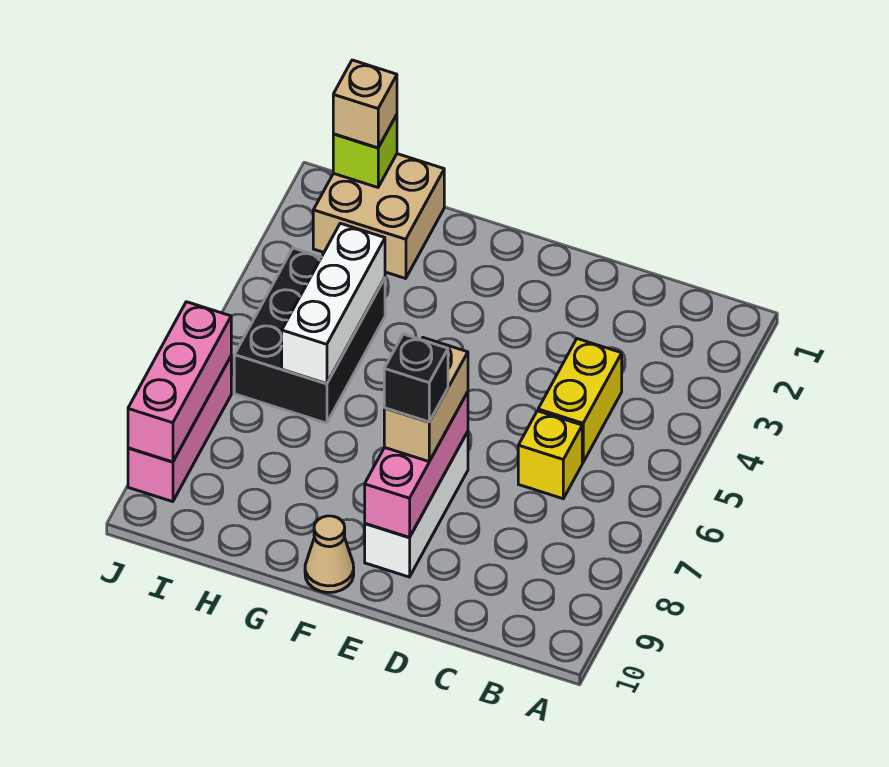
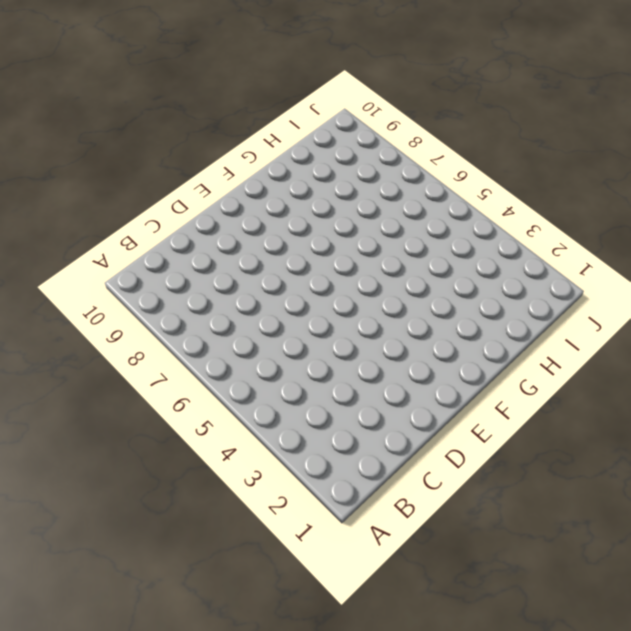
none -> yellow 1x2 brick [538,339,622,462]
none -> yellow 1x1 brick [518,411,582,499]
none -> white 1x3 brick [365,432,468,577]

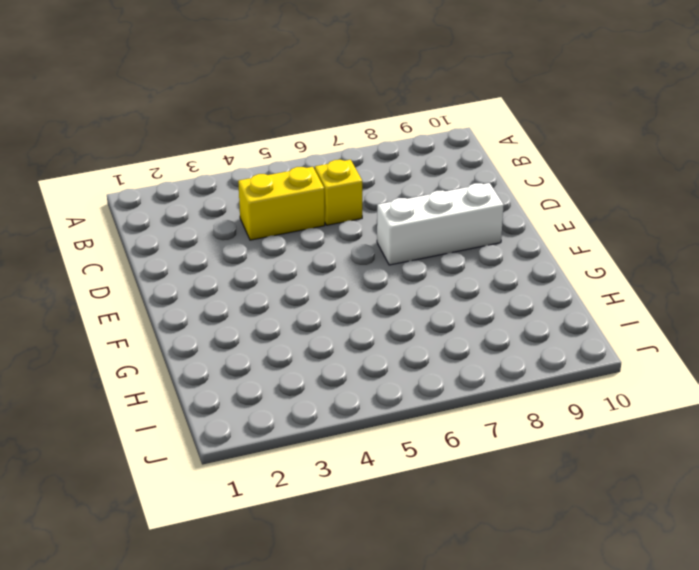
none -> tan 1x1 cone [305,516,354,593]
none -> tan 2x2 brick [313,154,444,279]
none -> black 2x3 brick [234,248,385,423]

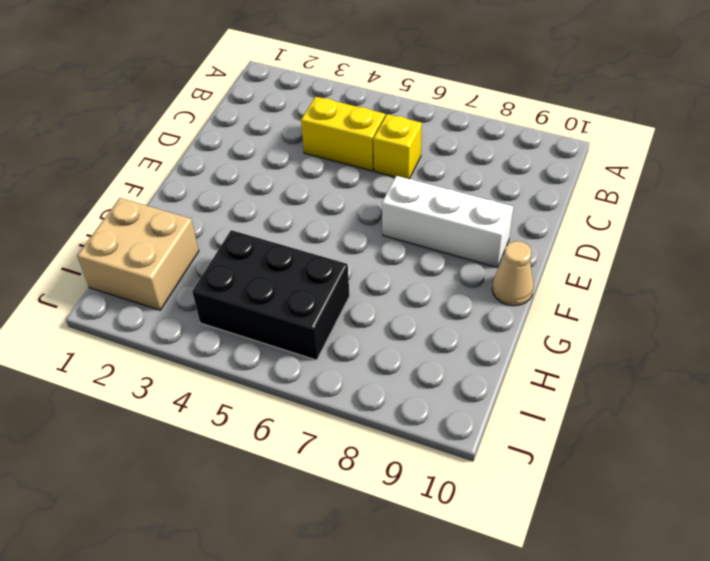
none -> pink 1x3 brick [128,357,231,502]
none -> pink 1x3 brick [365,392,468,537]
none -> white 1x3 brick [282,223,385,384]

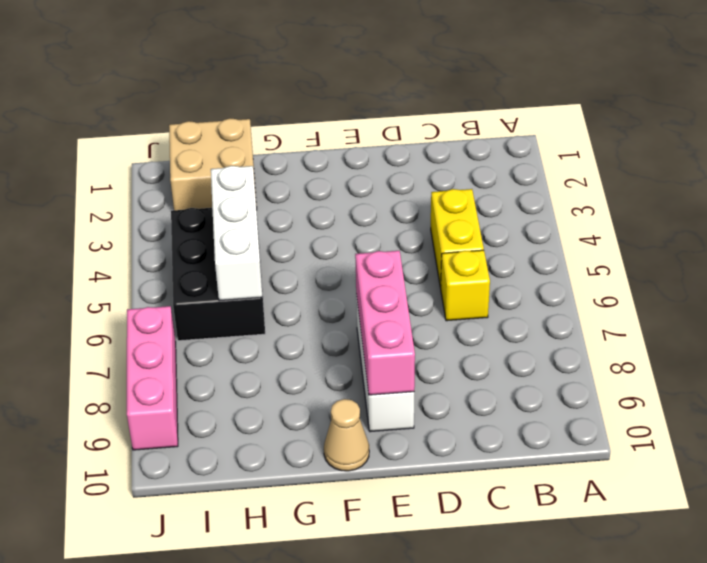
none -> lime 1x1 brick [333,115,397,187]
none -> pink 1x3 brick [128,302,231,462]
none -> tan 1x2 brick [384,338,468,461]

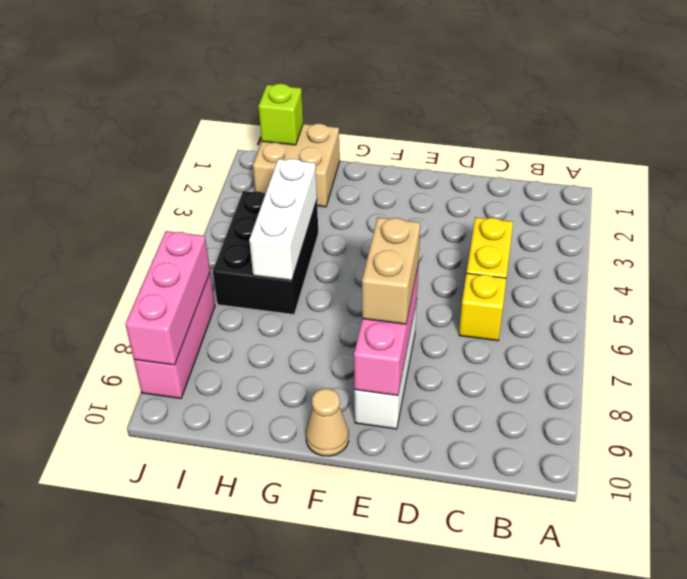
none -> tan 1x1 brick [333,60,397,148]
none -> black 1x1 brick [384,334,448,422]

